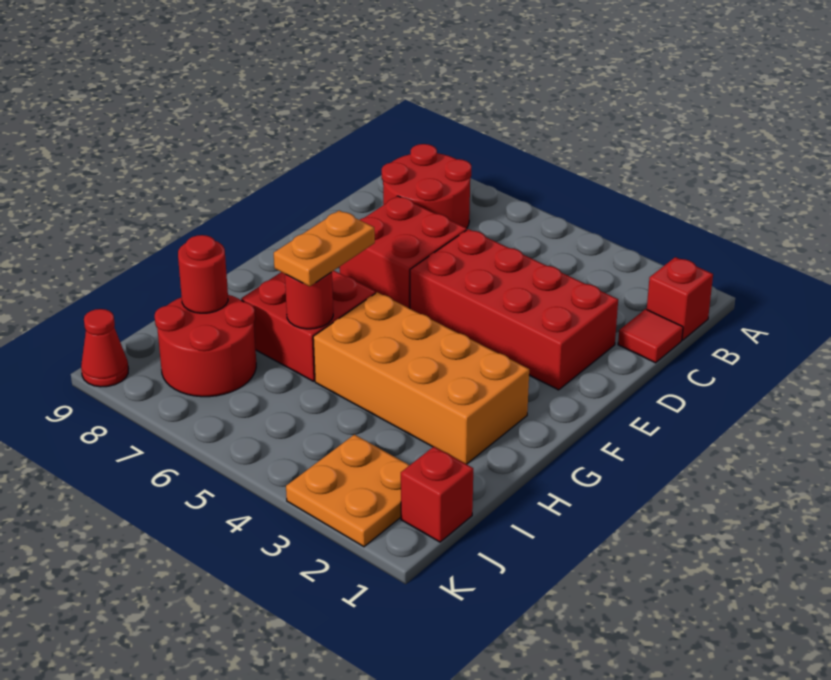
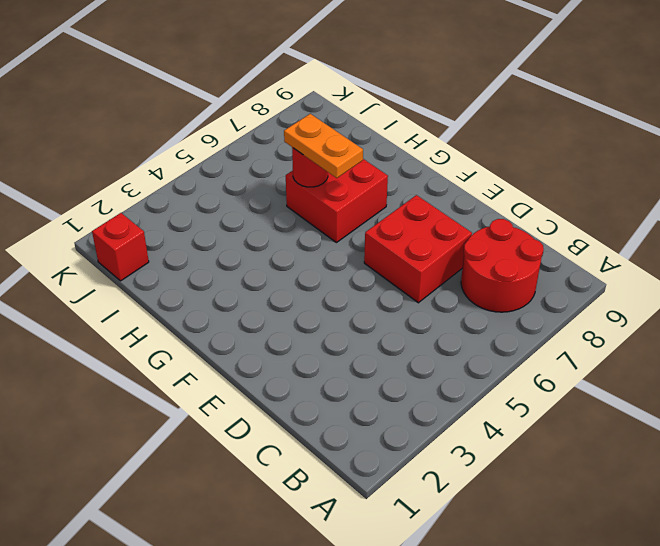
none -> red 1x1 brick [647,257,713,340]
none -> red 1x1 tile [618,309,683,363]
none -> red 2x4 brick [410,229,618,390]

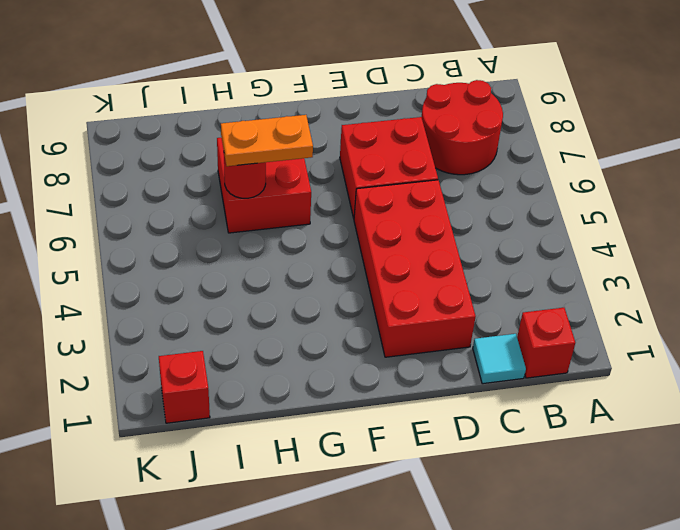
cyan 1x1 tile [473,334,526,384] -> red 1x1 tile [618,309,683,363]
none -> orange 2x4 brick [313,292,529,464]
none -> red 2x2 round brick [155,295,256,397]
none -> orange 2x2 plate [286,435,409,547]

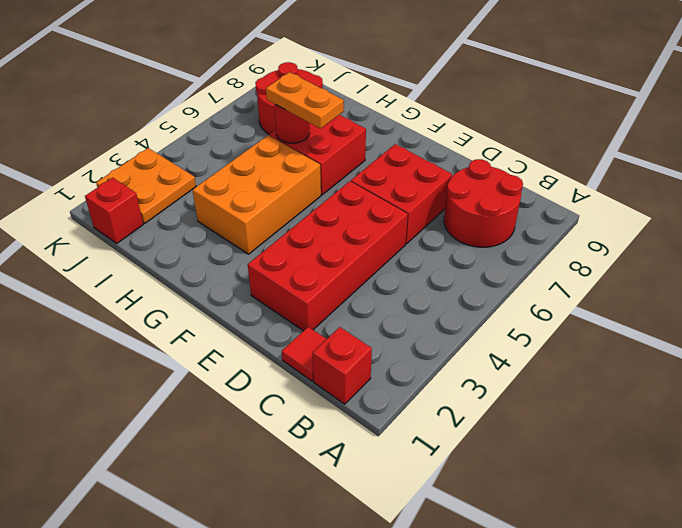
orange 2x3 brick [192,135,321,254] -> orange 2x4 brick [313,292,529,464]
none -> red 1x1 cone [81,309,128,387]
none -> red 1x1 round brick [178,235,228,313]

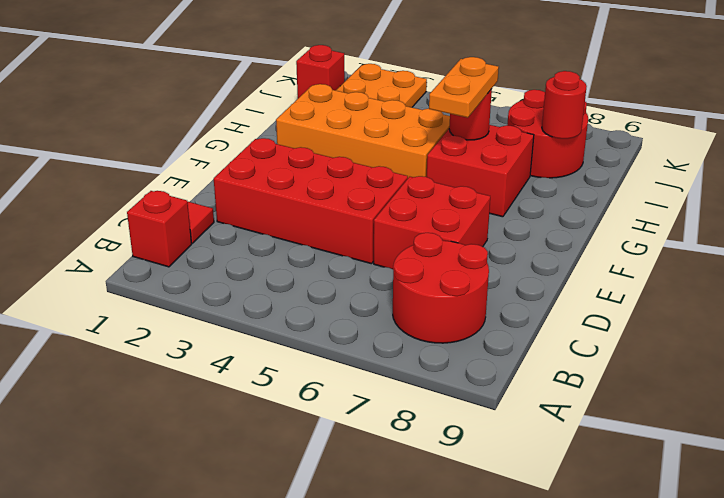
none -> red 1x1 cone [81,309,128,387]

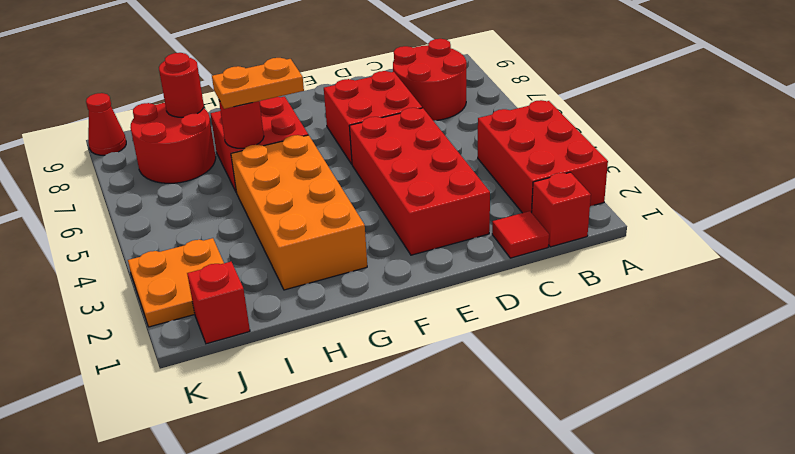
red 2x3 brick [478,100,608,213] -> none

